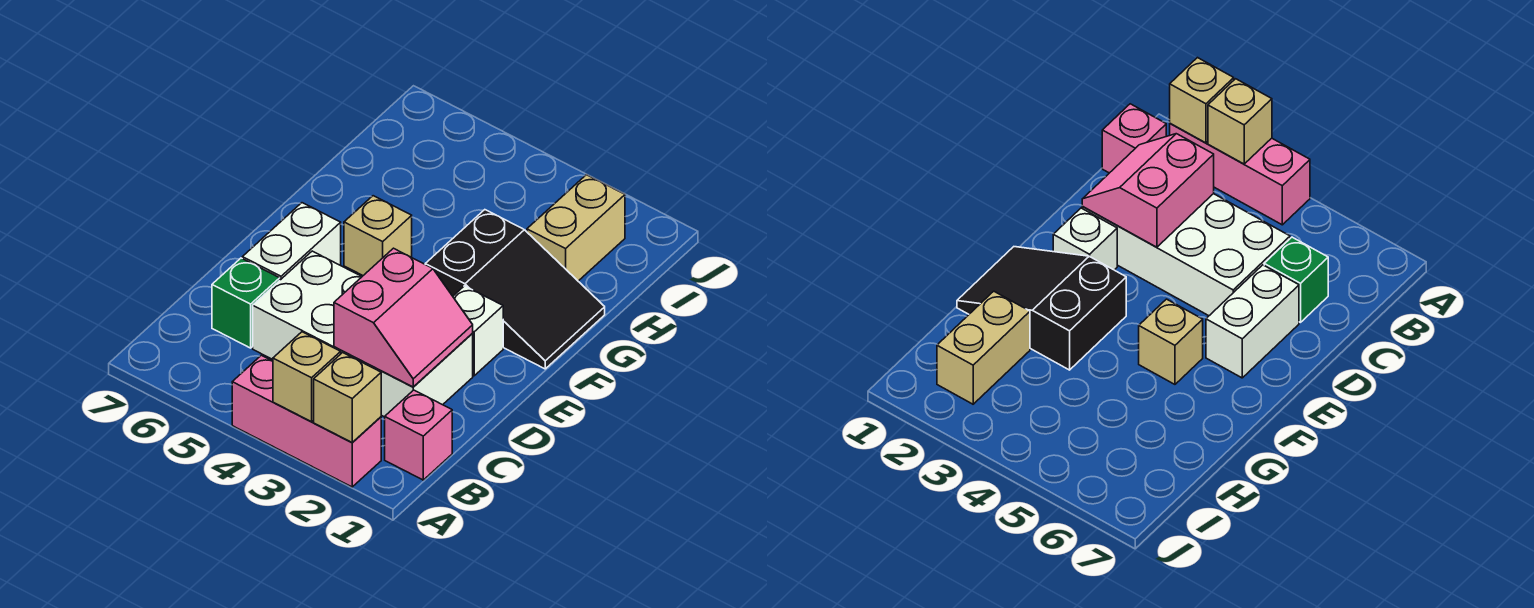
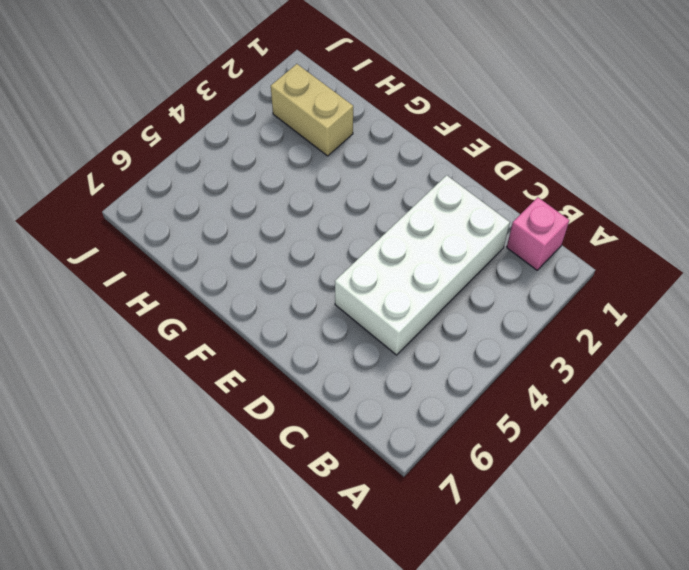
none -> pink 1x3 brick [232,355,381,487]
none -> green 1x1 brick [212,258,280,348]
none -> white 1x2 brick [242,203,341,280]

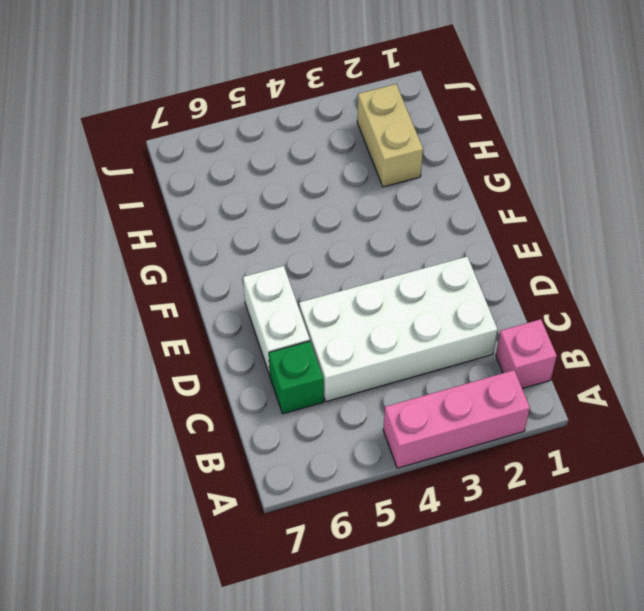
none -> white 1x1 brick [453,286,503,376]
none -> black 2x3 slope [425,210,605,369]
none -> tan 1x1 brick [344,196,412,275]

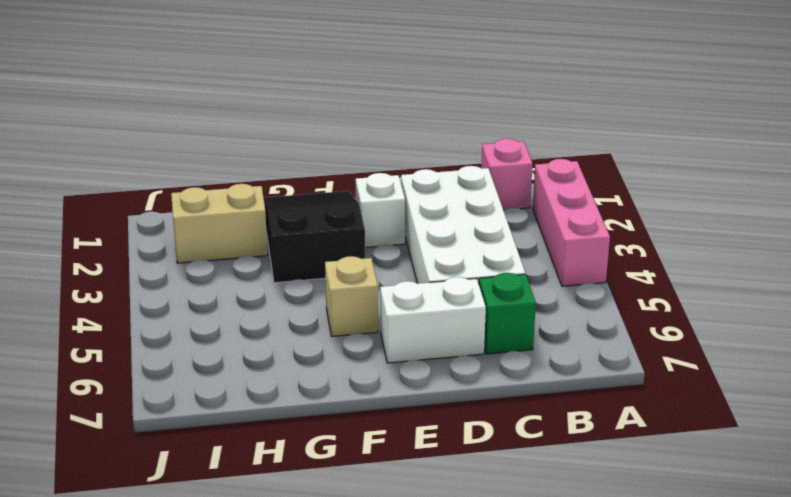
none -> tan 1x1 brick [314,353,381,443]
none -> tan 1x1 brick [273,332,341,422]
none -> pink 2x2 slope [334,248,473,387]

